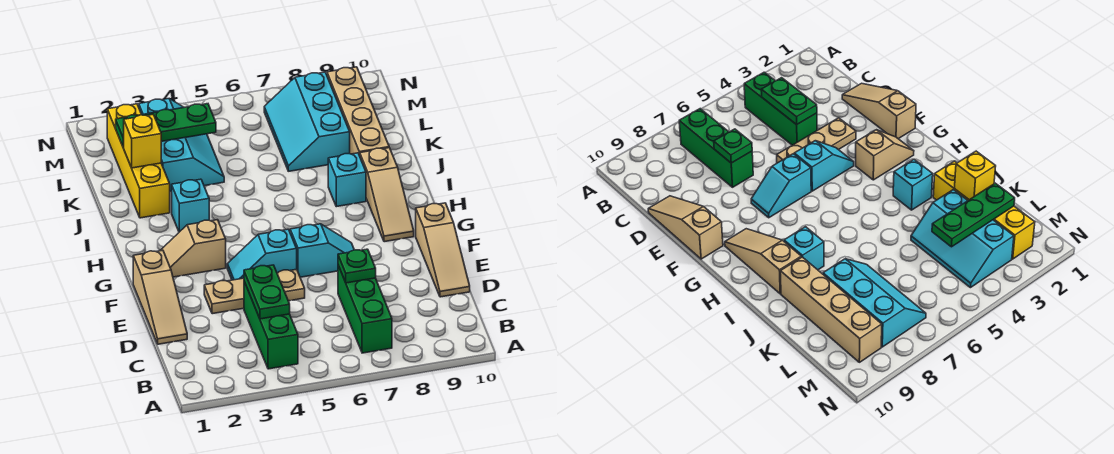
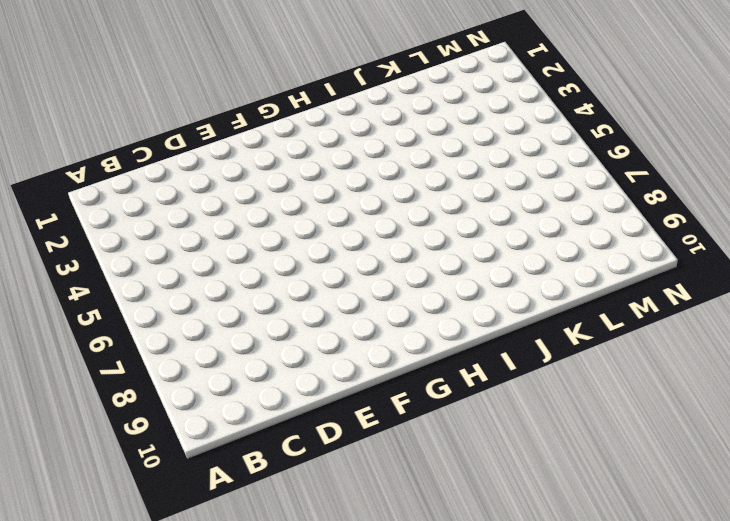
none -> green 1x3 brick [244,282,298,369]
none -> green 1x3 brick [338,265,392,353]
none -> tan 1x3 slope [133,250,187,344]

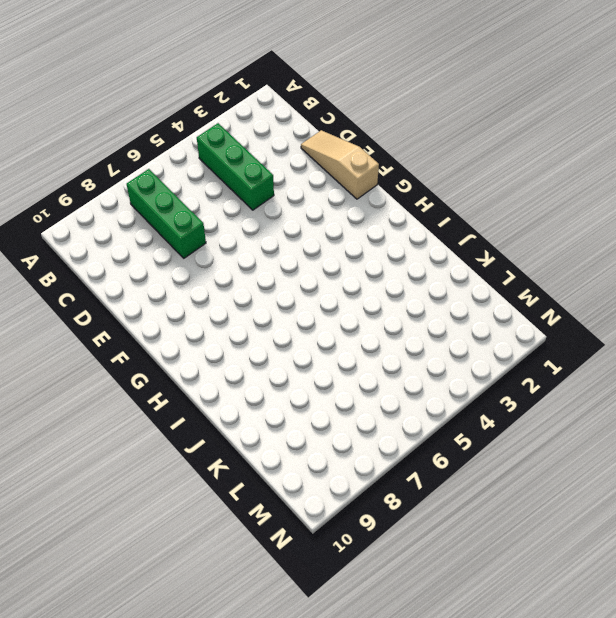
none -> tan 1x3 slope [416,203,470,297]
none -> tan 1x3 plate [204,269,305,314]
none -> cyan 1x2 slope [227,229,297,280]

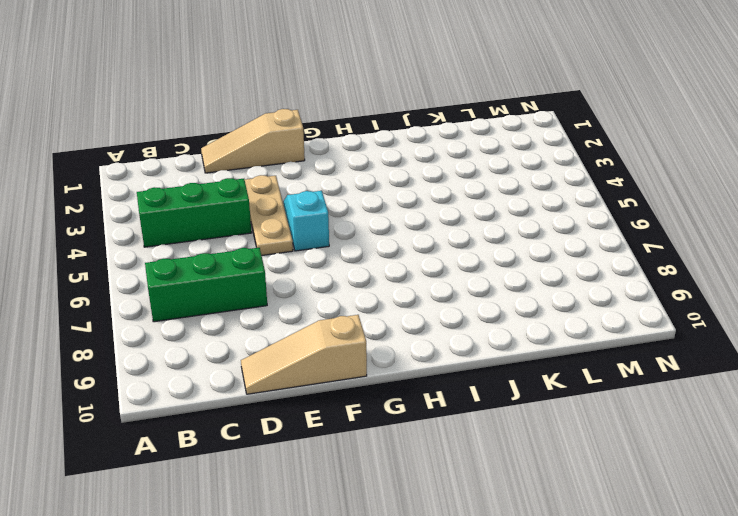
none -> cyan 1x2 slope [290,224,354,277]
none -> tan 1x2 slope [160,220,226,277]
none -> tan 1x3 slope [360,148,414,242]

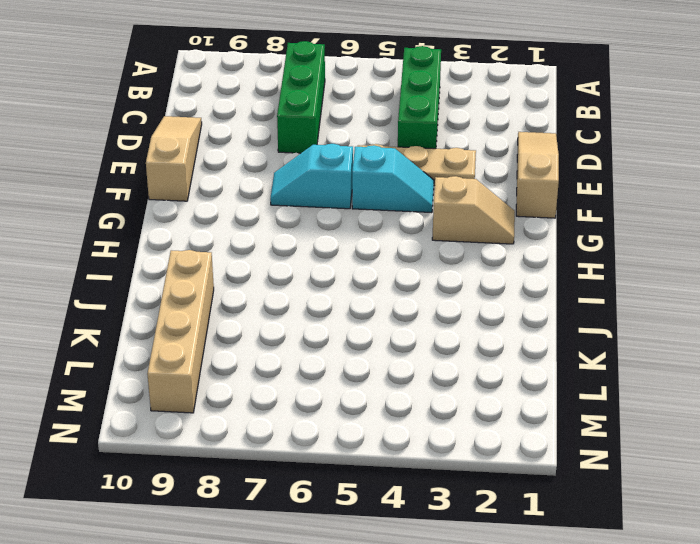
none -> tan 1x3 slope [360,148,414,242]
none -> cyan 1x1 brick [172,179,209,232]
none -> cyan 1x1 brick [328,153,366,207]

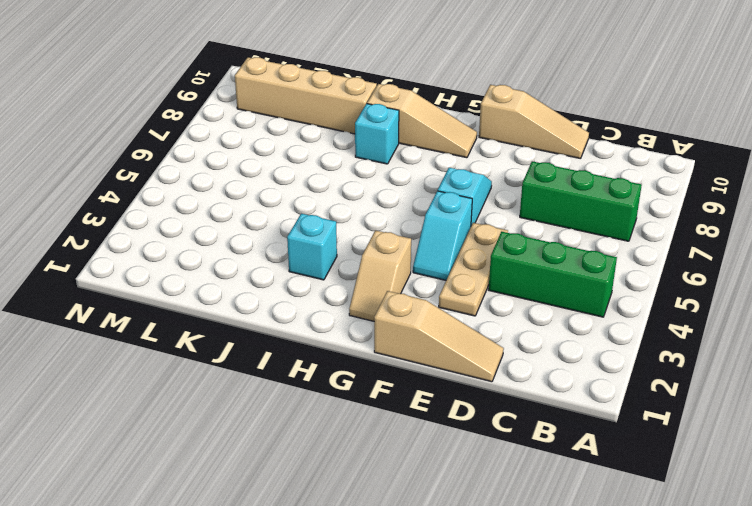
none -> yellow 1x4 brick [107,104,170,218]
none -> cyan 2x3 slope [139,99,224,191]
none -> cyan 2x3 slope [264,72,350,171]

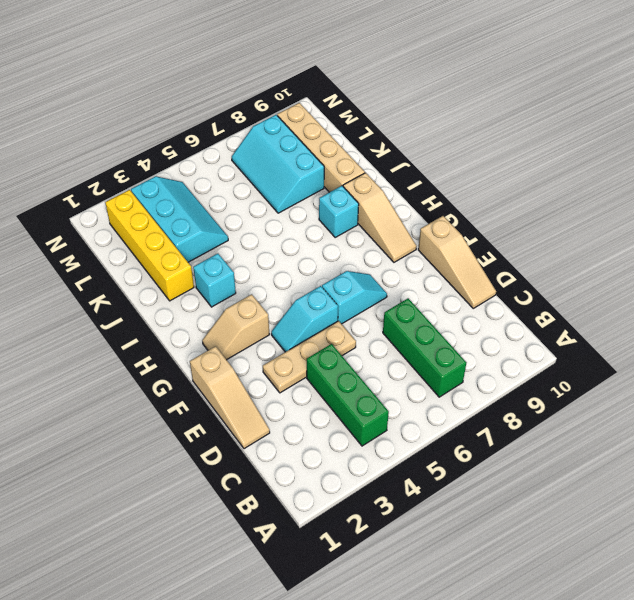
none -> green 1x2 plate [244,265,290,319]
none -> green 1x1 plate [338,249,376,283]
none -> yellow 1x1 brick [123,115,161,168]

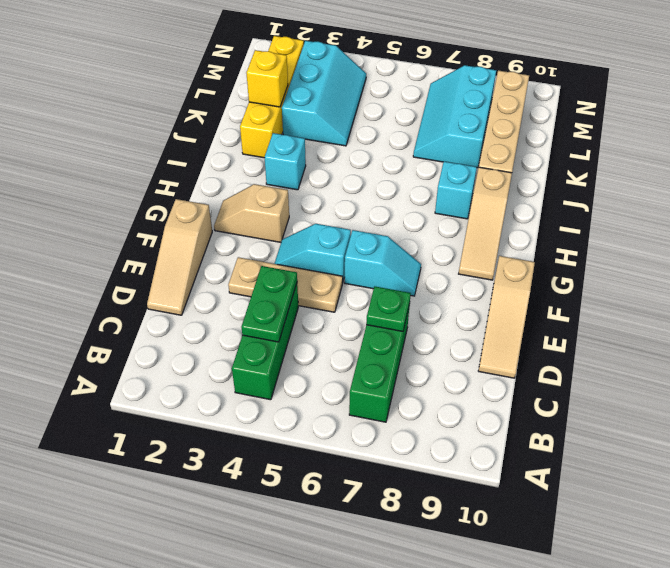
none -> green 1x3 plate [116,104,216,148]

